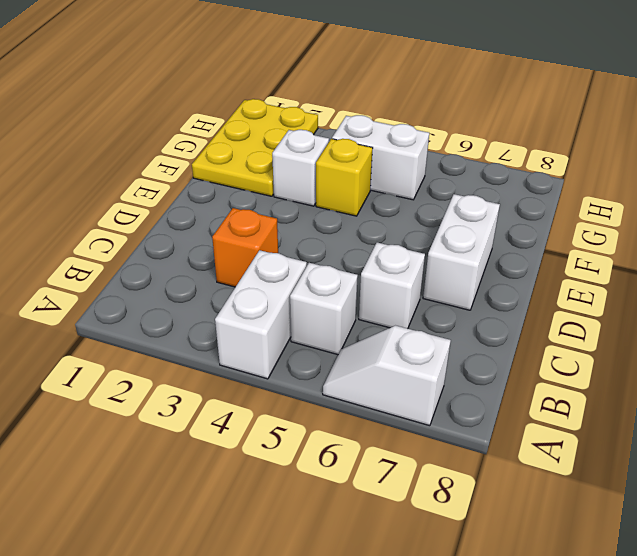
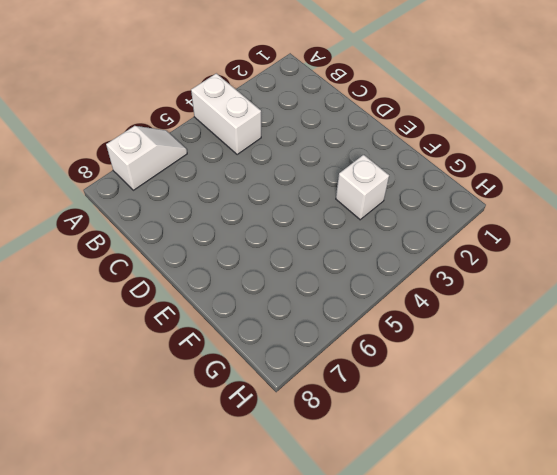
none -> white 1x1 brick [290,263,358,355]
none -> orange 1x1 brick [212,208,278,287]

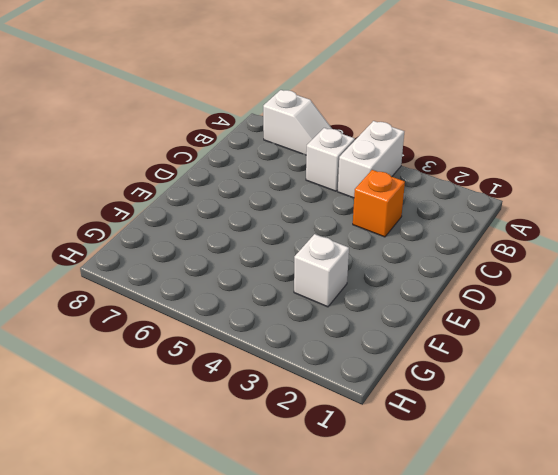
none -> white 1x1 brick [359,242,425,329]
none -> white 1x2 brick [423,194,500,310]

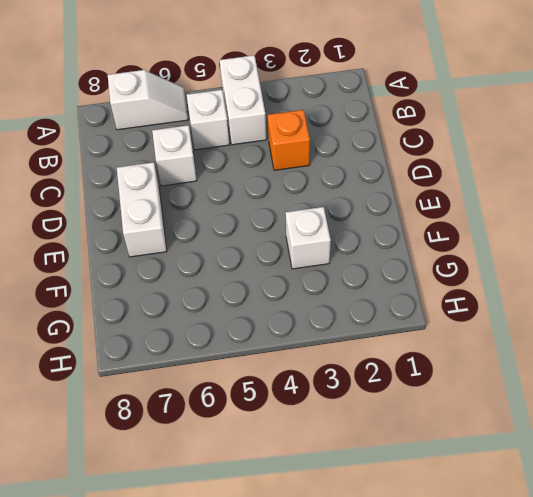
none -> yellow 2x3 plate [192,99,318,196]
none -> yellow 1x1 brick [316,139,373,216]

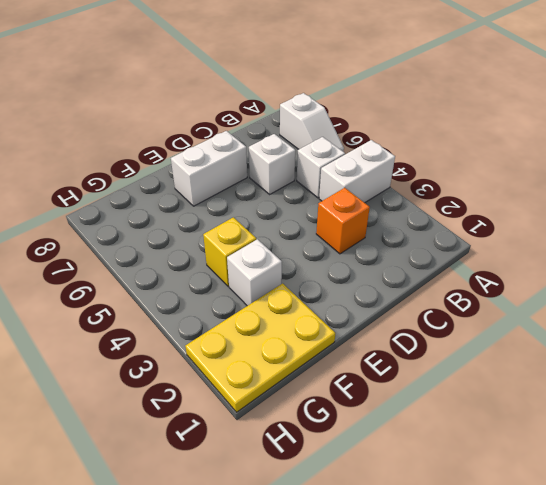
none -> white 1x2 brick [332,115,429,200]

